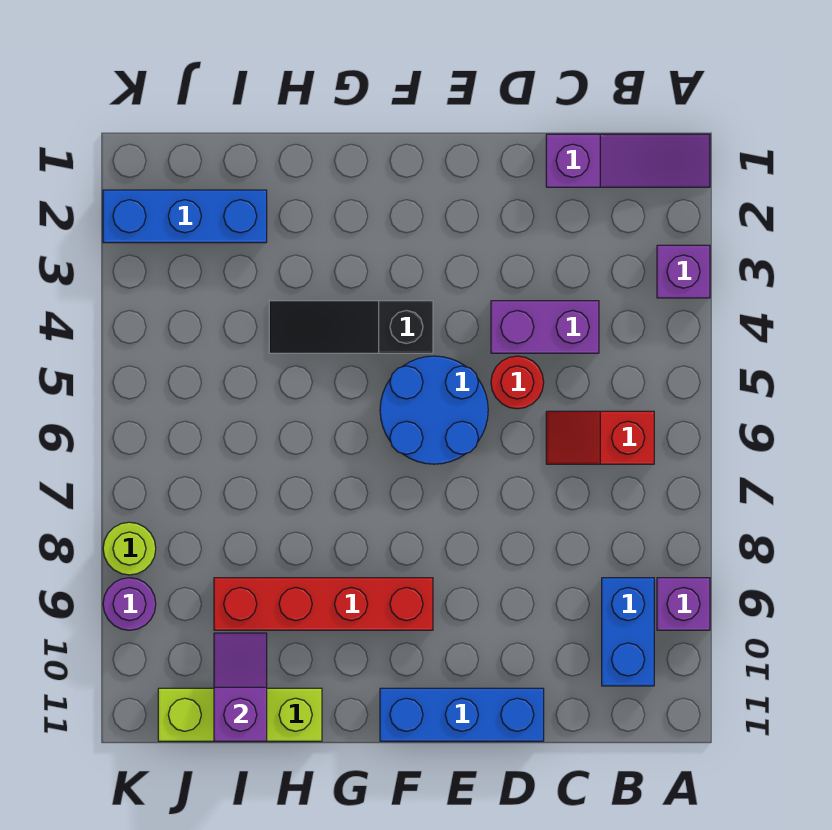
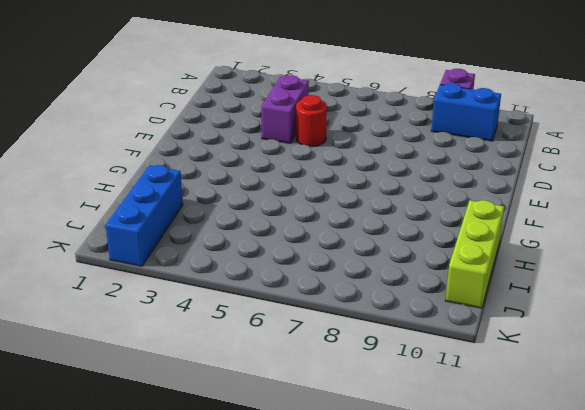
none -> purple 1x3 slope [546,134,710,187]
none -> purple 1x1 brick [657,245,710,298]
none -> red 1x2 slope [546,411,654,464]

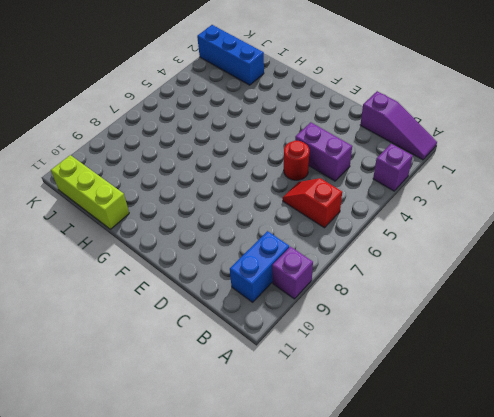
none -> blue 1x3 brick [380,688,544,741]
none -> blue 2x2 round brick [380,356,488,464]
none -> black 1x3 slope [269,301,433,353]

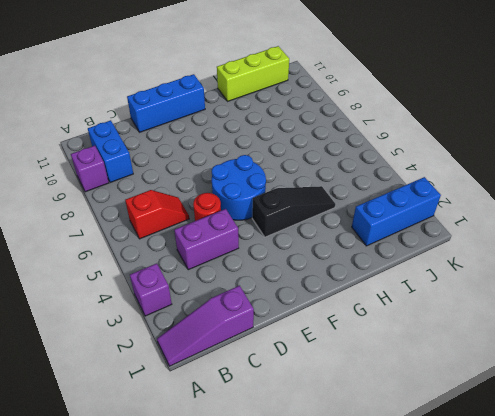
none -> red 1x4 brick [214,578,433,630]
none -> lime 1x1 round brick [103,522,156,575]
none -> purple 1x1 round brick [103,578,156,630]

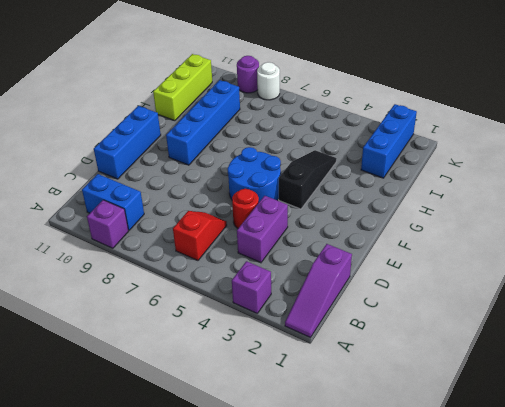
blue 1x4 brick [166,80,240,165] -> red 1x4 brick [214,578,433,630]
white 1x1 round brick [257,62,280,100] -> lime 1x1 round brick [103,522,156,575]
none -> purple 1x2 slope [214,633,267,741]

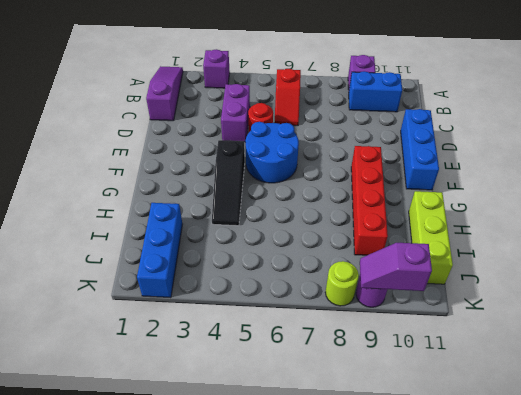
purple 1x2 slope [360,243,432,291] -> purple 1x2 slope moved to [214,633,267,741]

